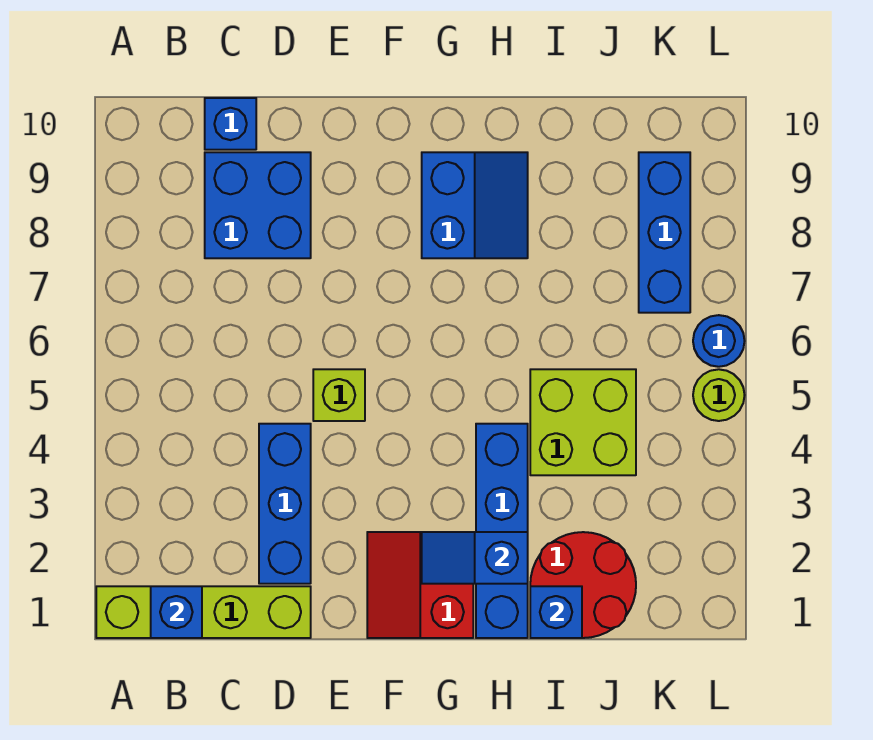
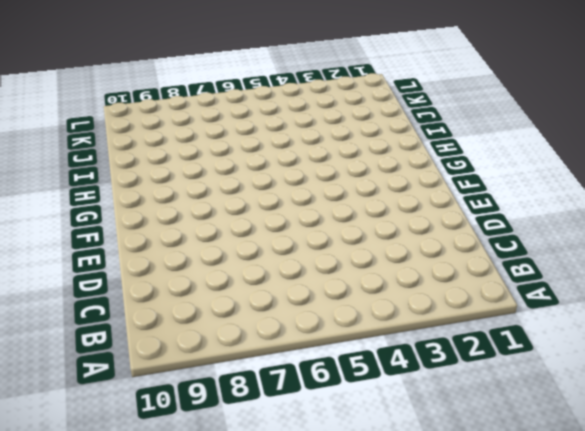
none -> lime 1x4 brick [96,586,311,638]
none -> blue 2x2 brick [205,152,311,258]
none -> blue 1x1 brick [205,98,256,150]

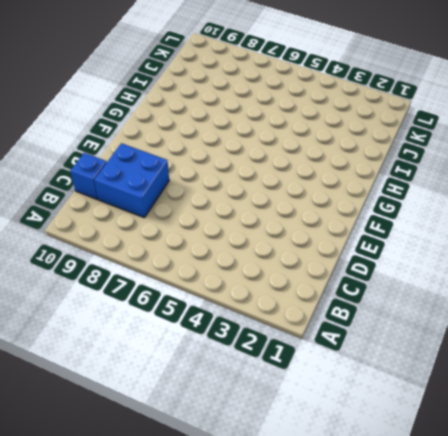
none -> lime 1x4 brick [96,586,311,638]
none -> blue 1x3 brick [259,424,311,584]
none -> lime 1x1 brick [313,369,365,421]

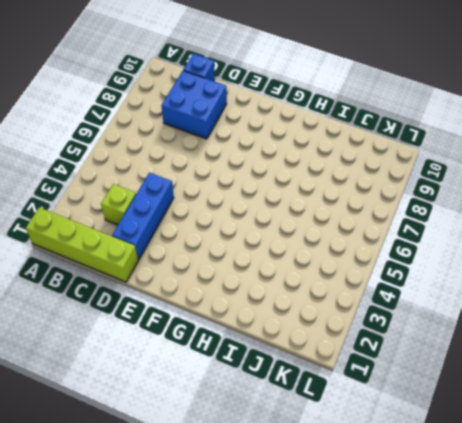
lime 1x1 brick [101,184,136,225] -> lime 1x1 brick moved to [313,369,365,421]
none -> red 2x2 slope [367,532,473,638]
none -> blue 2x2 slope [422,152,528,258]
none -> blue 1x4 brick [476,424,528,638]

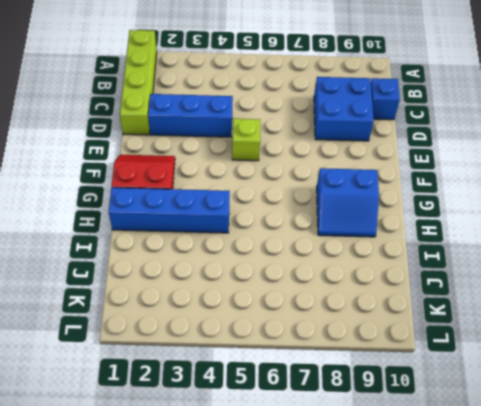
none -> red 2x2 round brick [530,532,636,638]
none -> lime 2x2 brick [530,369,636,475]
none -> blue 1x3 brick [639,152,690,313]

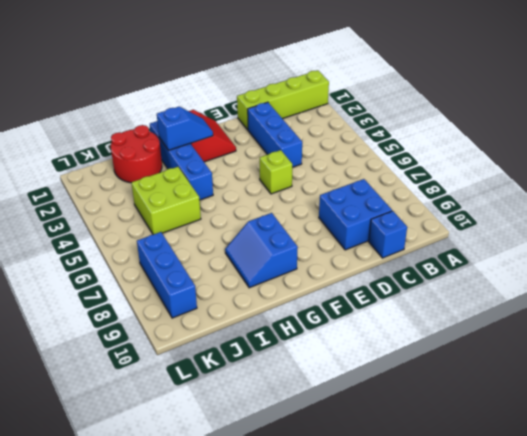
none -> lime 1x1 round brick [693,369,745,421]
none -> blue 1x1 round brick [693,315,745,367]
none -> blue 1x1 brick [151,586,202,638]

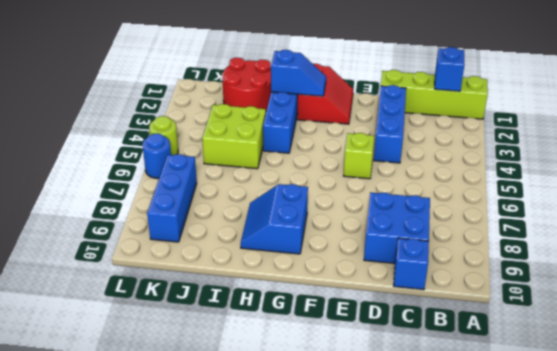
none -> blue 1x1 brick [530,586,582,638]

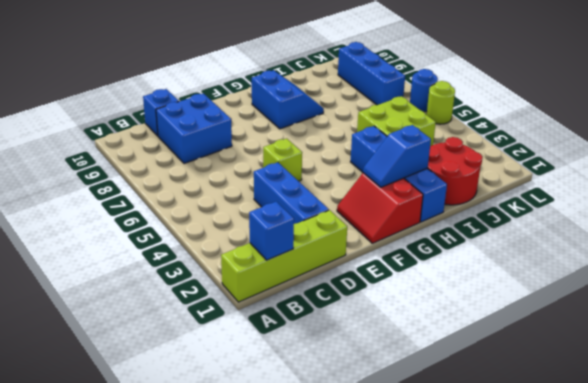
none -> blue 1x1 brick [530,586,582,638]

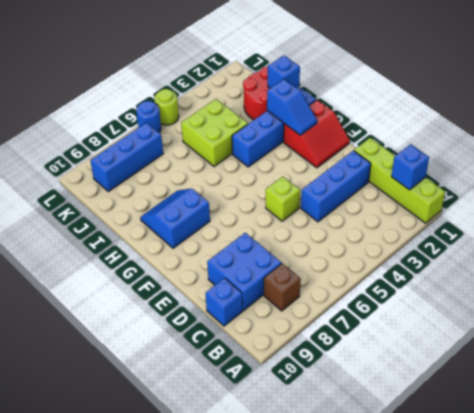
brown 1x1 brick [264,263,301,311] -> none

